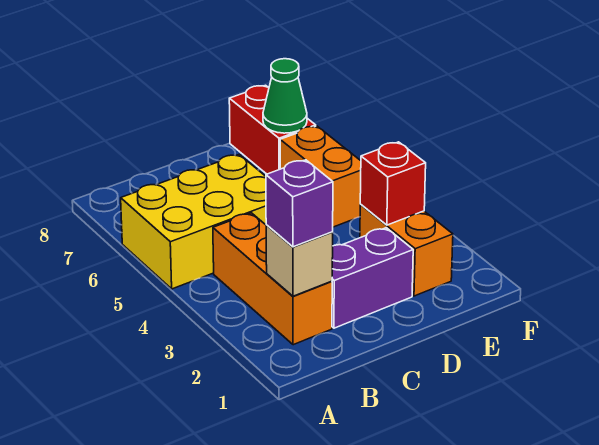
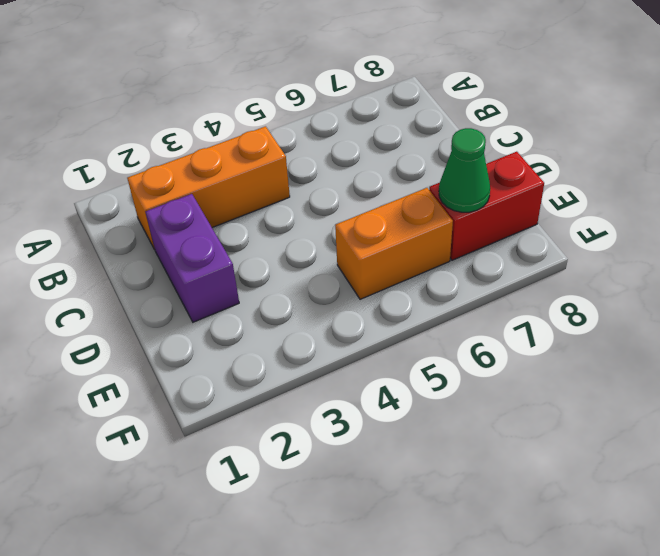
none -> yellow 2x3 brick [121,155,266,289]
none -> orange 1x2 brick [360,205,453,296]

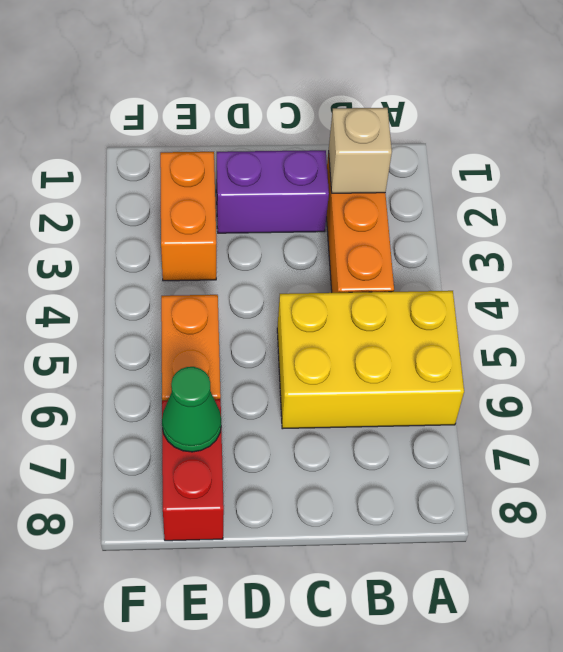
none -> red 1x1 brick [360,142,426,225]
none -> purple 1x1 brick [266,160,333,247]

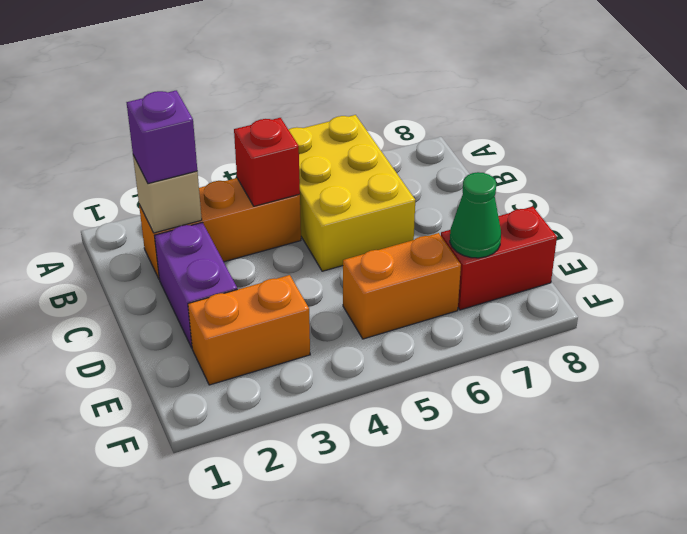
red 1x1 brick [234,118,300,206] -> red 1x1 brick moved to [360,142,426,225]

